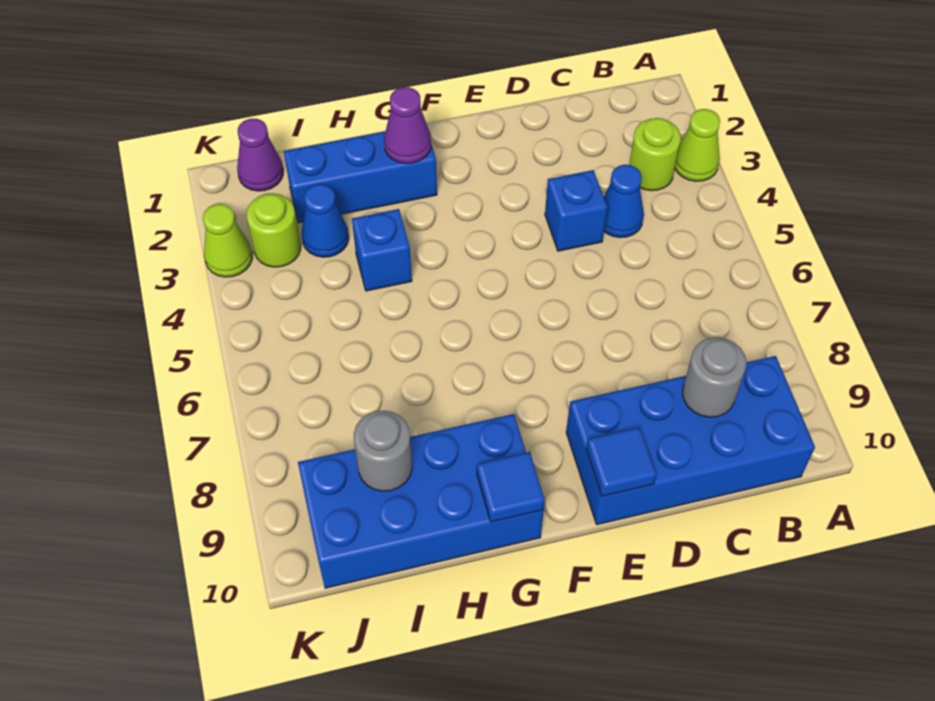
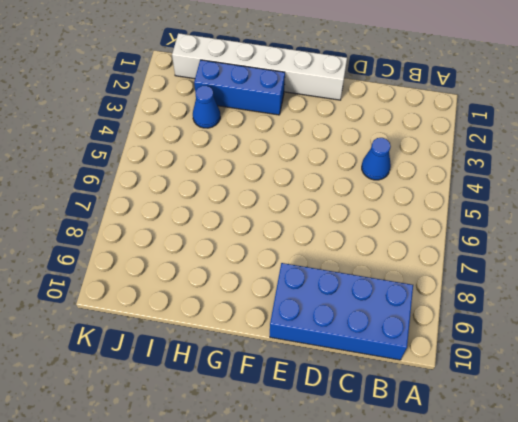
white 1x6 brick [172,33,347,100] -> purple 1x1 cone [237,119,283,191]
none -> lime 1x1 cone [675,109,720,181]
none -> lime 1x1 round brick [629,118,681,191]
none -> blue 1x1 brick [545,170,607,251]

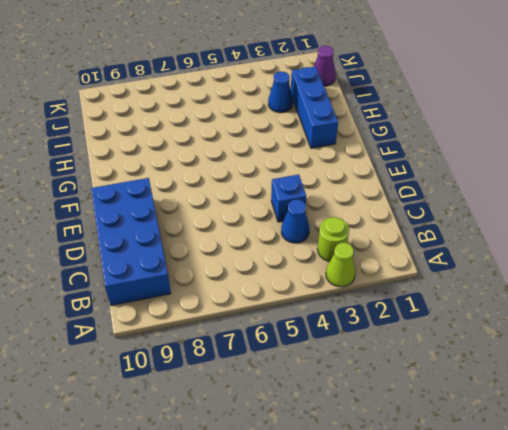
none -> blue 2x4 brick [298,414,544,588]
none -> blue 1x1 brick [352,209,412,291]
none -> lime 1x1 round brick [246,194,301,267]

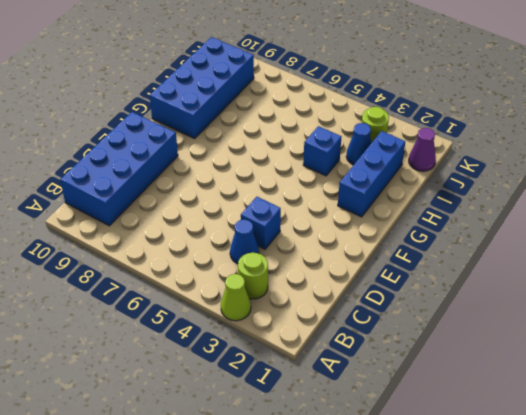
none -> lime 1x1 cone [203,204,252,277]
none -> grey 1x1 round brick [682,337,746,417]
none -> blue 1x1 tile [586,427,657,496]

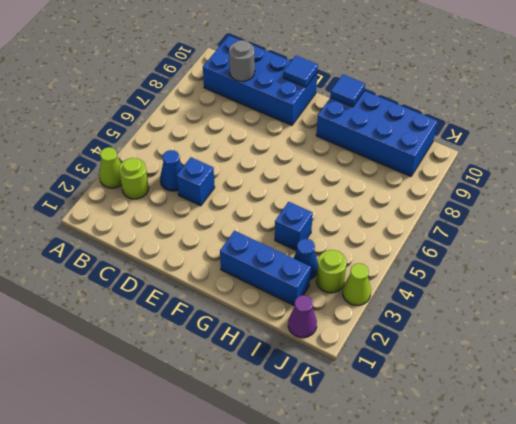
none -> purple 1x1 cone [384,87,431,164]
none -> grey 1x1 round brick [354,410,412,491]

